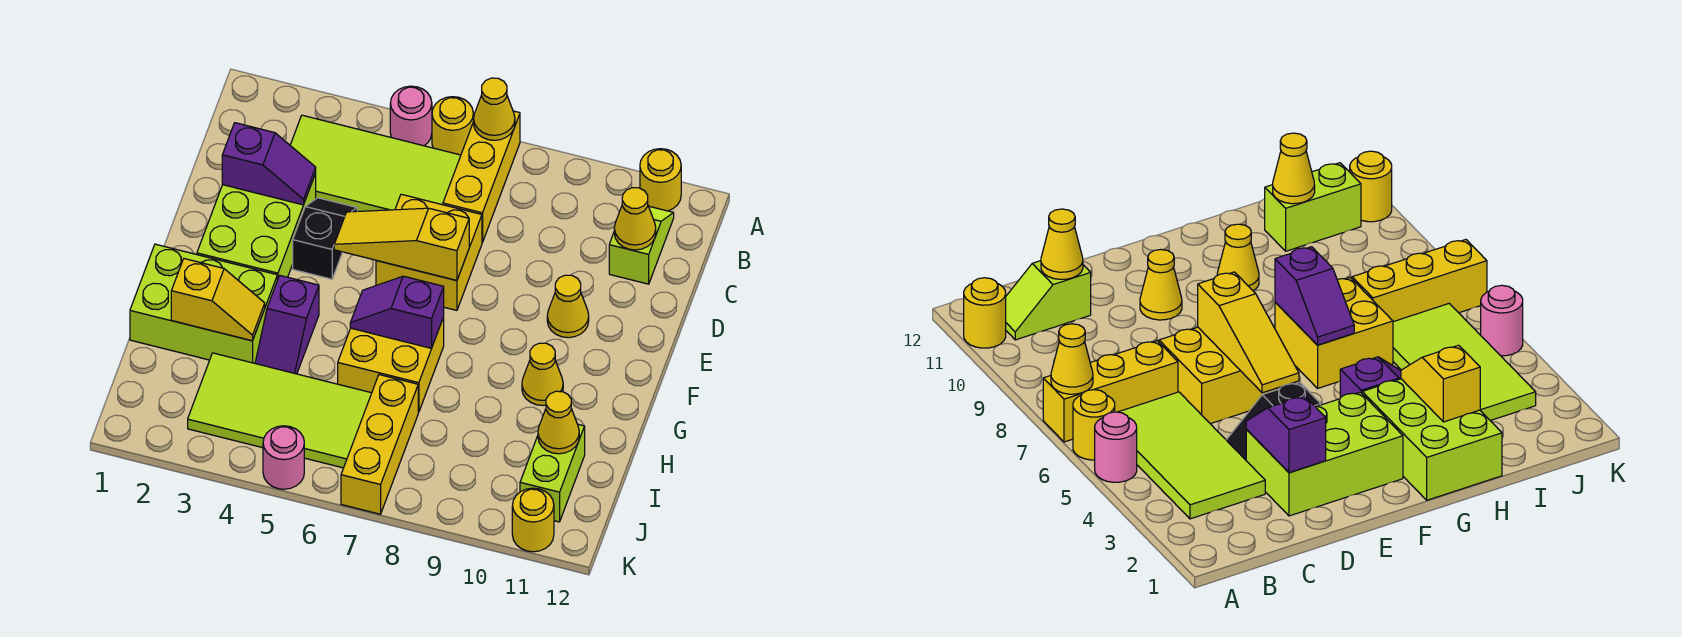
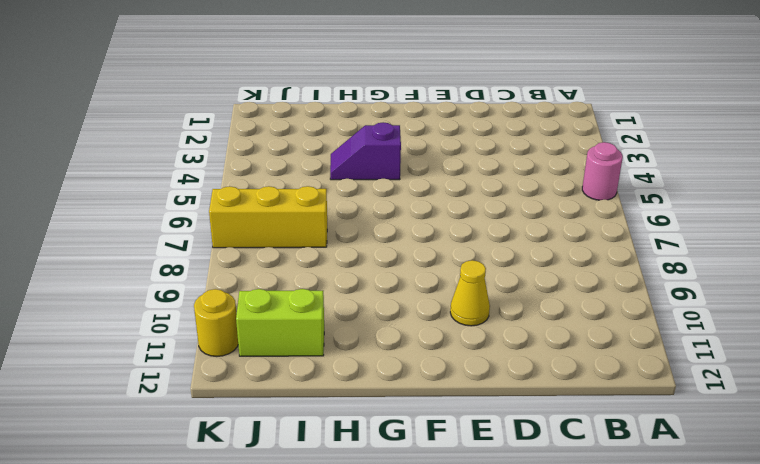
none -> yellow 1x1 round brick [432,97,473,155]
none -> yellow 1x3 brick [443,111,520,242]
none -> yellow 1x1 round brick [640,149,681,211]

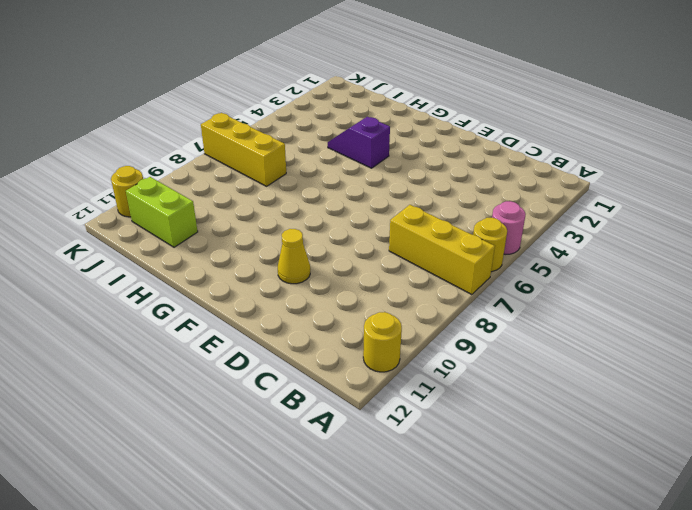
none -> lime 2x4 tile [290,115,461,211]
none -> lime 1x2 slope [609,206,674,284]
none -> lime 2x3 brick [197,174,316,280]

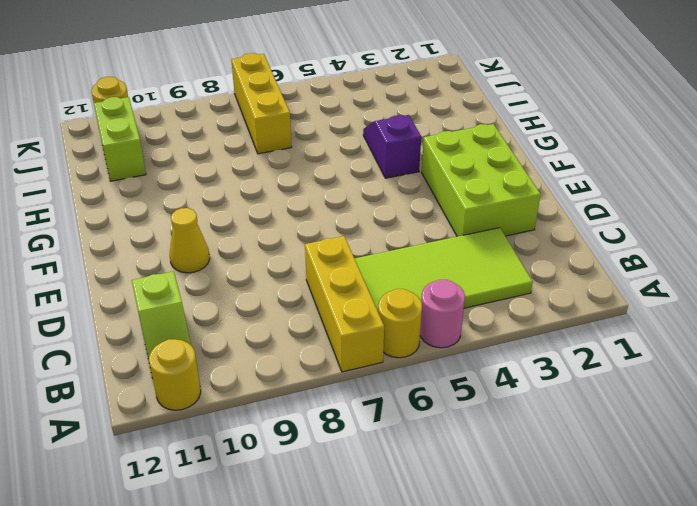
none -> black 1x2 slope [293,198,357,279]
none -> yellow 2x2 brick [376,194,482,310]
none -> lime 2x3 brick [130,244,277,363]

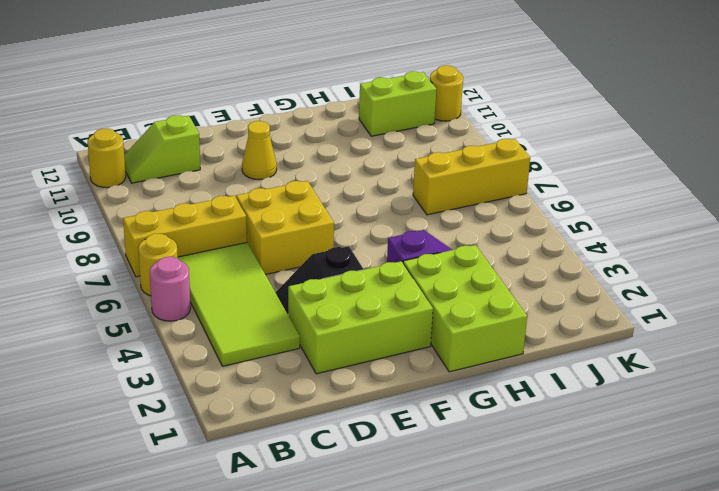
none -> yellow 2x2 brick [338,317,444,412]
none -> yellow 1x1 cone [522,343,563,405]
none -> lime 2x4 tile [188,353,372,468]

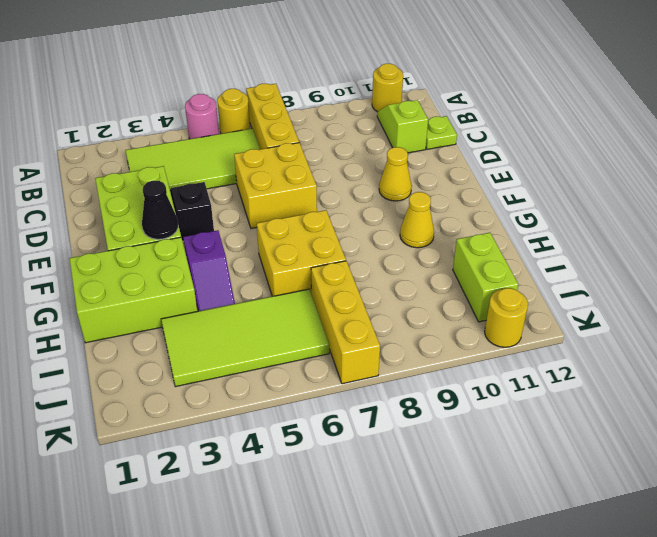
lime 1x1 plate [426,116,457,149] -> none
black 1x1 cone [142,181,178,239] -> none
none -> pink 1x1 round brick [263,426,304,489]
none -> yellow 1x1 cone [473,78,515,140]
none -> yellow 1x1 cone [614,188,656,250]

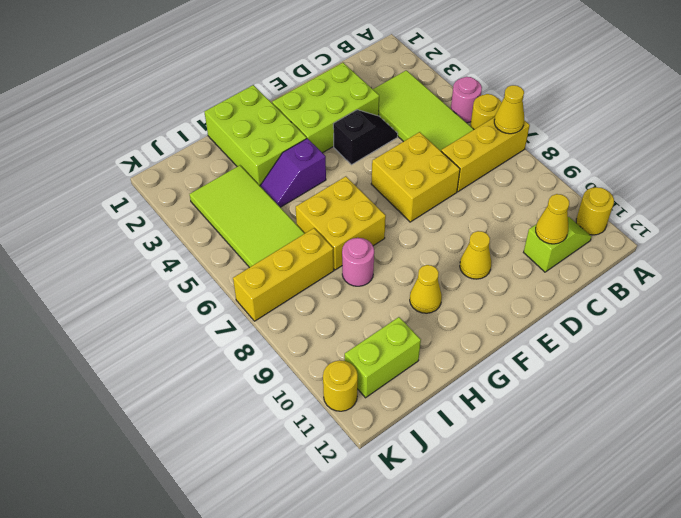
pink 1x1 round brick [342,238,374,286] -> pink 1x1 round brick moved to [263,426,304,489]
none -> purple 1x2 slope [222,123,316,205]
none -> yellow 1x3 slope [334,208,469,280]
none -> purple 1x2 slope [350,276,444,348]

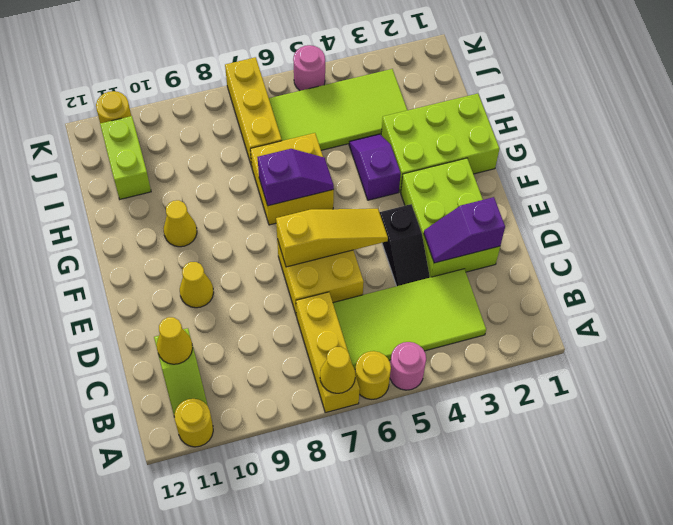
none -> yellow 1x2 slope [171,259,265,341]
none -> yellow 1x1 cone [538,391,579,454]

